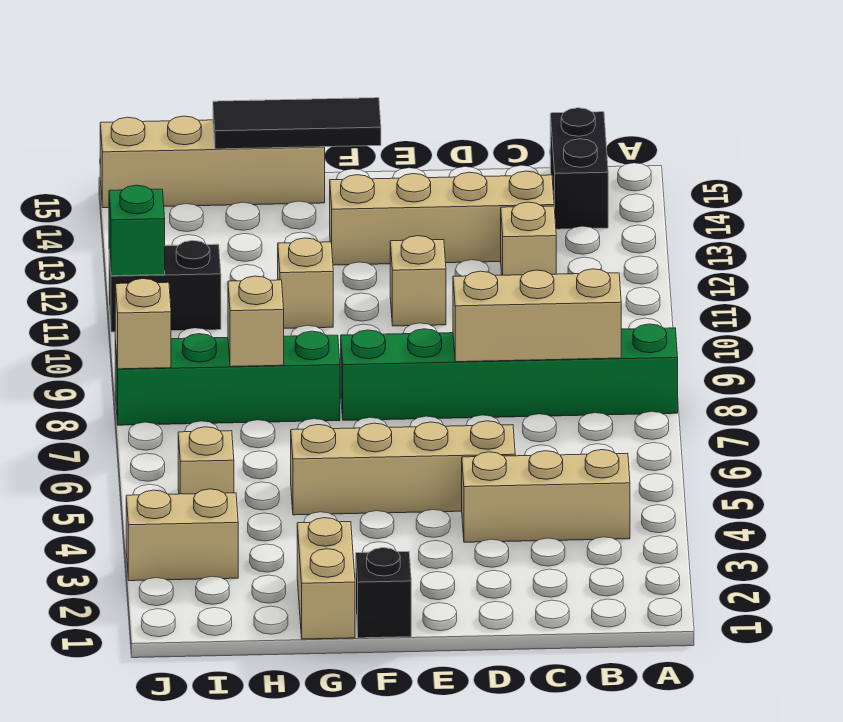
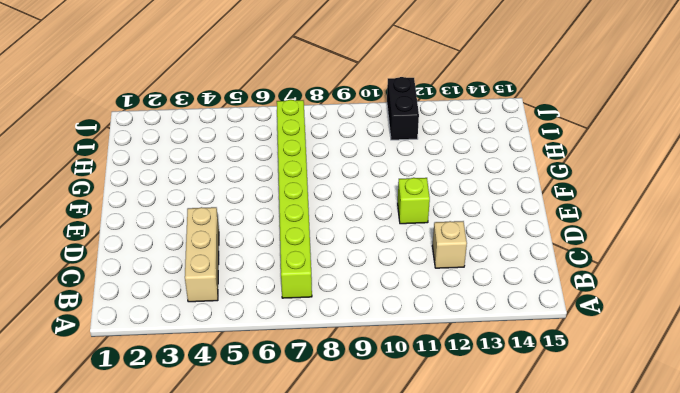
lime 1x8 brick [277,100,312,298] -> none
lime 1x1 brick [398,178,430,224] -> tan 1x1 brick [390,236,446,326]
none -> green 1x6 brick [341,324,678,420]
none -> black 1x2 brick [550,108,608,229]
none -> tan 1x4 brick [330,171,554,265]

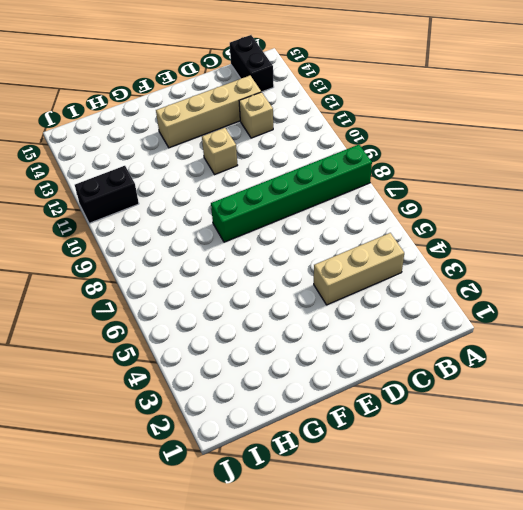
none -> tan 1x4 brick [291,421,515,515]
none -> black 1x1 brick [356,548,411,638]
none -> tan 1x2 brick [297,518,355,639]

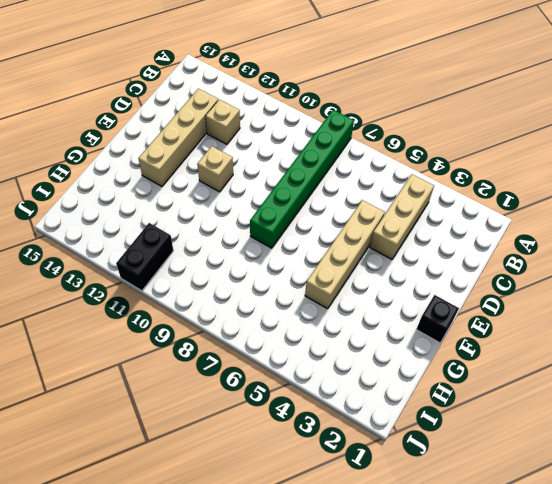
none -> black 1x2 brick [550,108,608,229]
none -> tan 1x2 brick [297,518,355,639]
none -> green 1x4 brick [115,331,340,425]

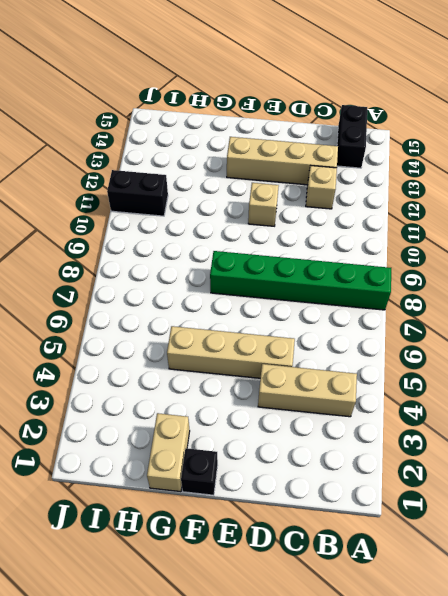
none -> green 1x4 brick [115,331,340,425]
none -> tan 1x1 brick [278,238,333,328]
none -> tan 1x4 brick [100,116,325,208]

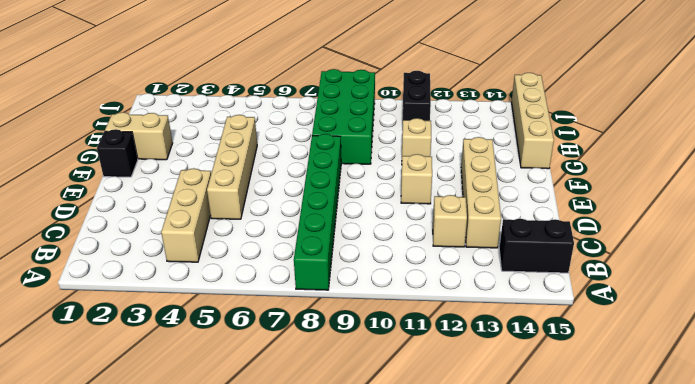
green 2x4 brick [312,69,375,164] -> green 1x4 brick [115,331,340,425]
none -> tan 1x2 brick [126,489,238,581]
none -> tan 1x1 brick [178,427,234,494]
none -> tan 1x3 brick [453,269,621,362]

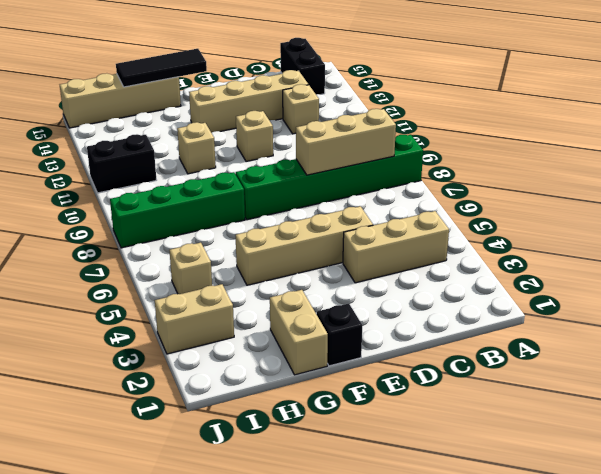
none -> tan 1x1 brick [228,276,284,367]
none -> tan 1x1 brick [115,279,171,369]
none -> green 1x1 brick [109,185,165,276]

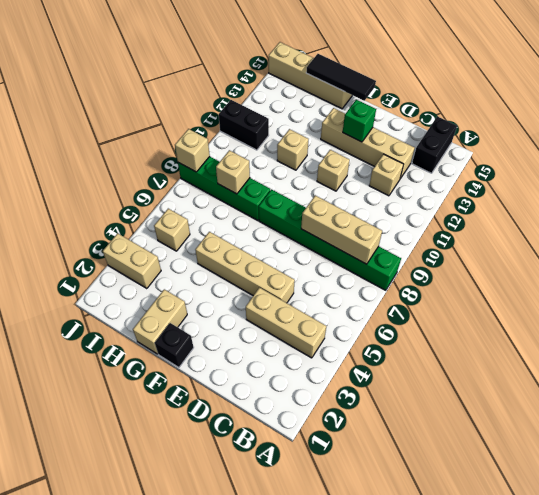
green 1x1 brick [343,100,376,142] -> green 1x1 brick moved to [109,185,165,276]

